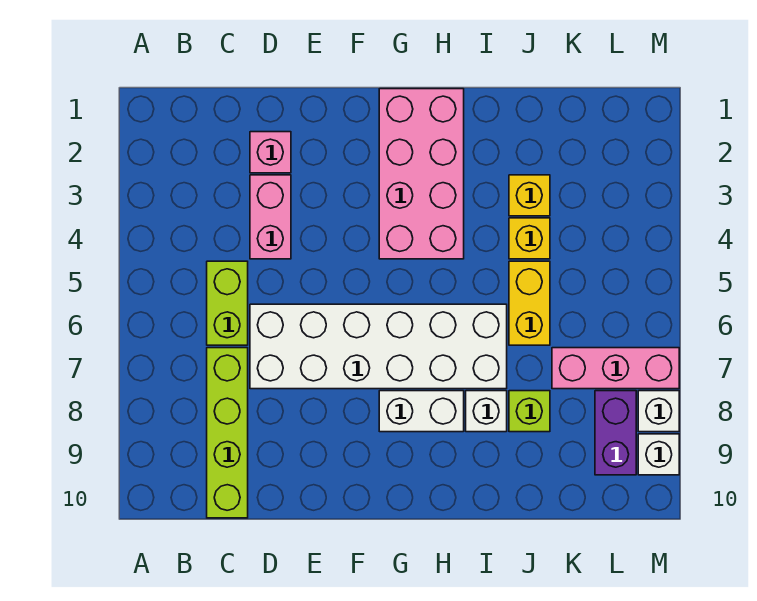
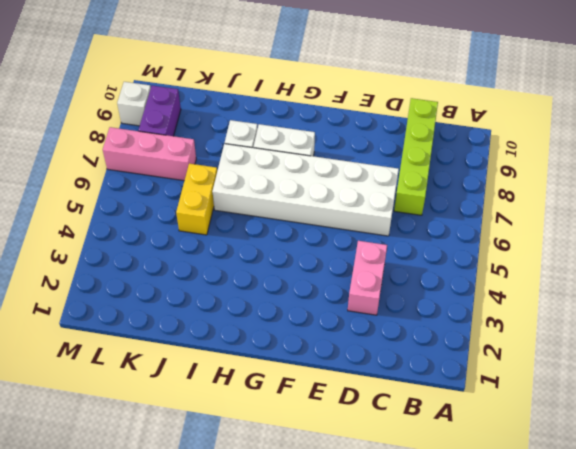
none -> lime 1x2 brick [207,261,248,345]
none -> pink 1x1 brick [250,132,291,173]
none -> pink 2x4 brick [379,89,464,259]

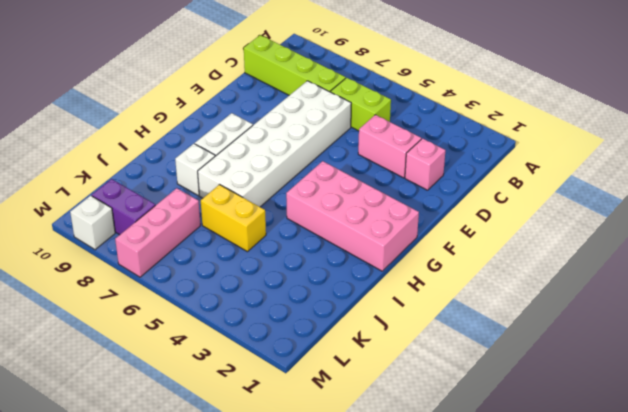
none -> yellow 1x1 brick [509,175,550,216]
none -> yellow 1x1 brick [509,218,550,259]
none -> lime 1x1 brick [509,391,550,432]

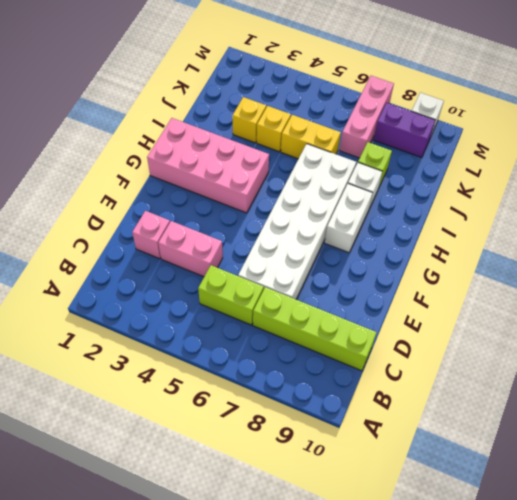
none -> white 1x1 brick [638,391,679,432]

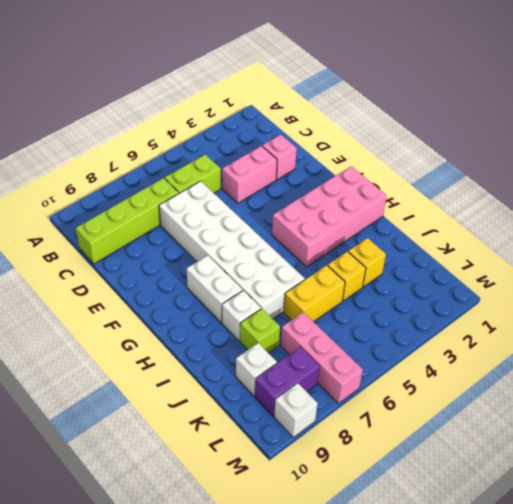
white 1x1 brick [236,343,277,396] -> white 1x1 brick moved to [638,391,679,432]

